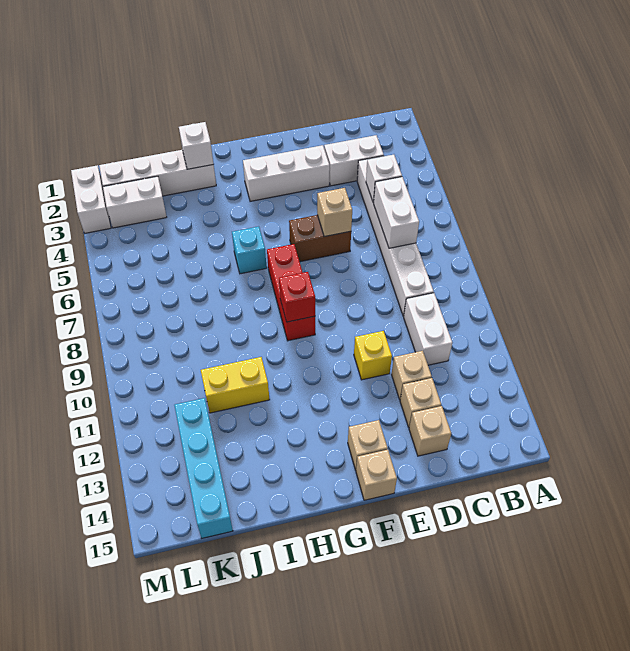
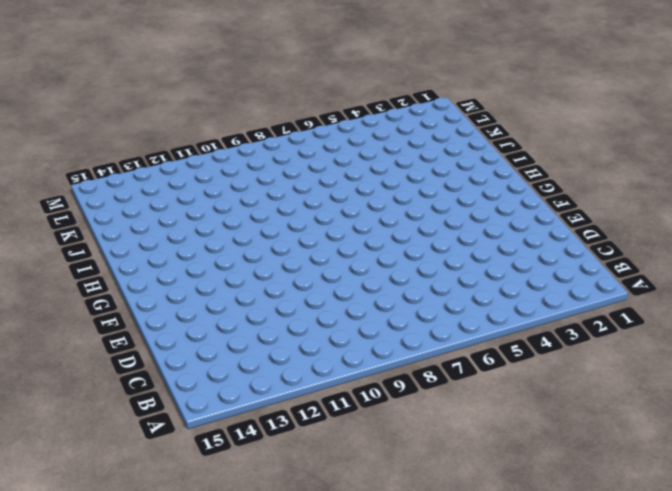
none -> white 1x2 brick [324,135,384,186]
none -> white 1x6 brick [357,156,434,316]
none -> white 1x2 brick [404,293,452,365]

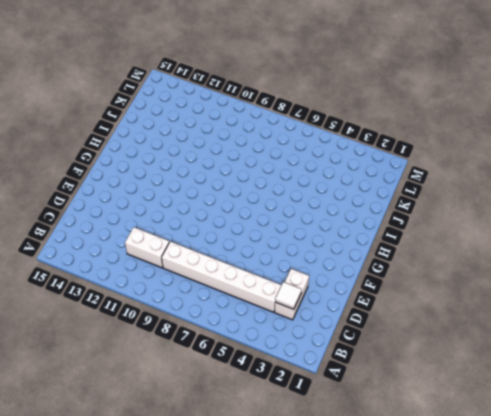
white 1x1 tile [275,282,302,309] -> none
none -> tan 1x1 brick [391,351,432,399]
none -> tan 1x1 brick [400,378,441,427]
none -> tan 1x1 brick [409,406,451,456]

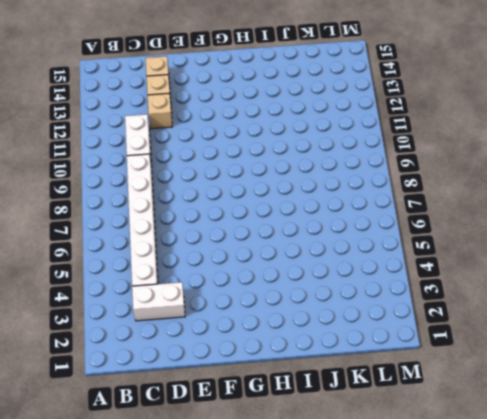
none -> white 1x3 brick [243,145,330,201]
none -> brown 1x2 brick [289,215,351,262]
none -> yellow 1x1 brick [354,331,392,380]

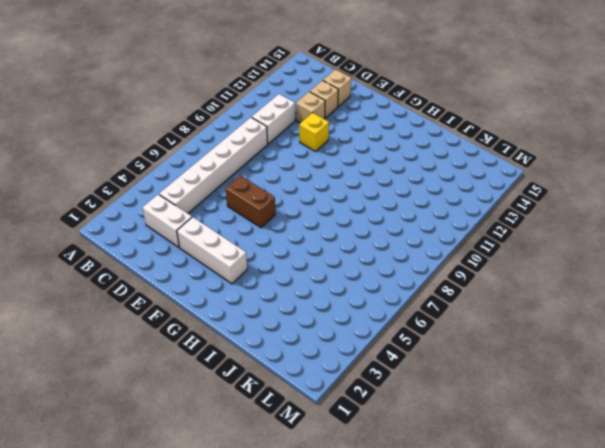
none -> tan 1x1 brick [348,420,388,470]
none -> tan 1x1 brick [356,450,397,500]
none -> red 1x3 brick [267,244,315,341]

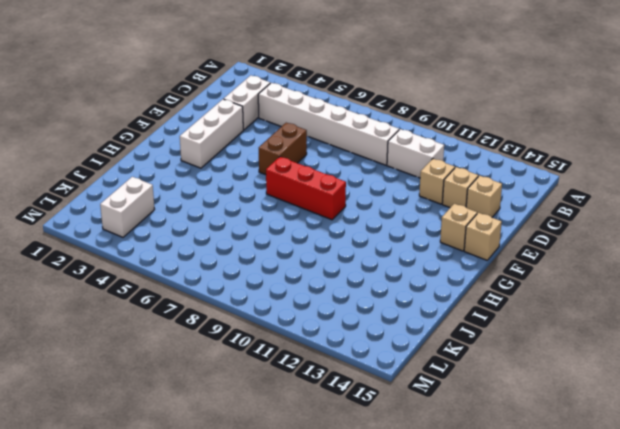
none -> yellow 1x1 brick [354,331,392,380]
none -> cyan 1x1 brick [232,227,267,274]
none -> white 1x4 brick [99,150,216,196]

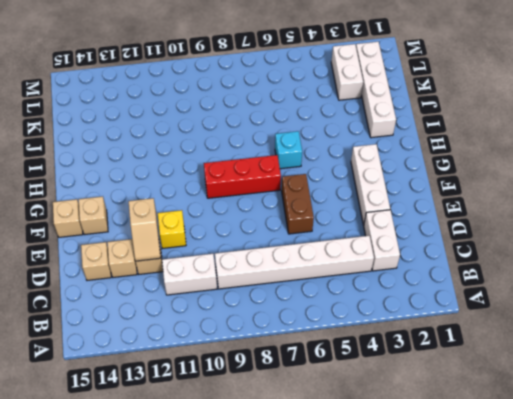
tan 1x2 slope [129,198,161,261] -> none
none -> yellow 1x2 brick [201,357,270,413]
none -> cyan 1x4 brick [174,398,233,538]
none -> white 1x2 brick [71,165,111,233]

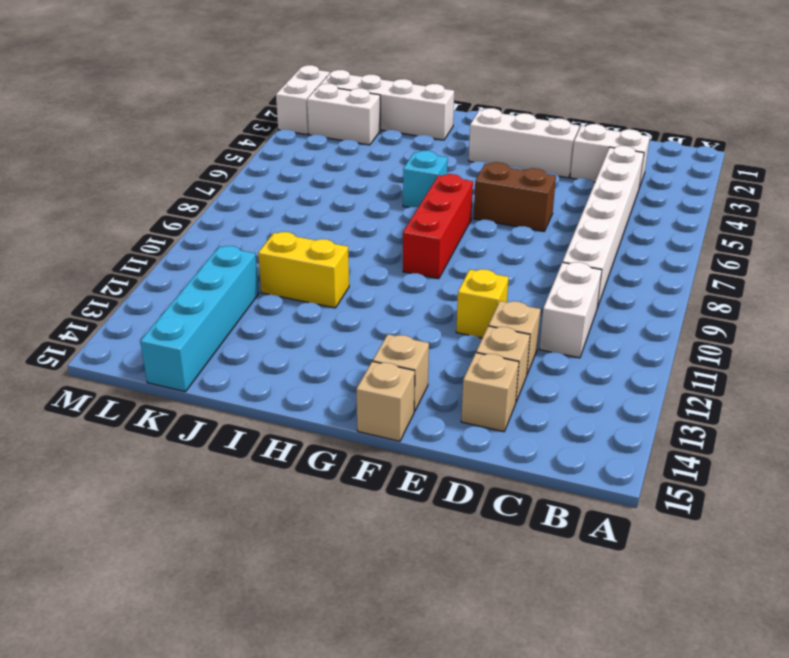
none -> white 1x1 brick [366,155,402,203]
none -> white 1x2 brick [374,177,419,248]
none -> tan 1x1 brick [317,188,352,237]

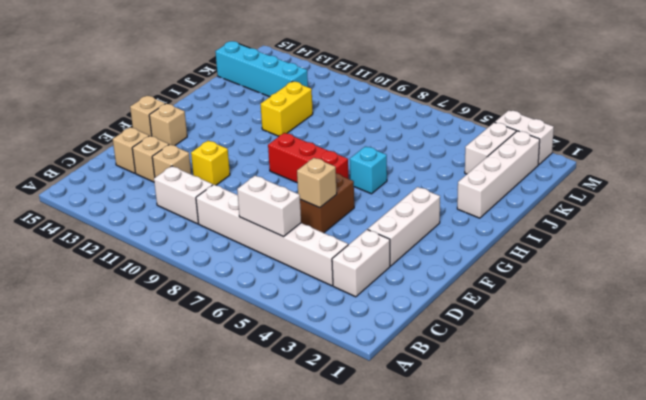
none -> white 1x1 brick [366,155,402,203]
none -> red 1x1 brick [279,272,315,322]
none -> white 1x1 brick [179,122,213,169]

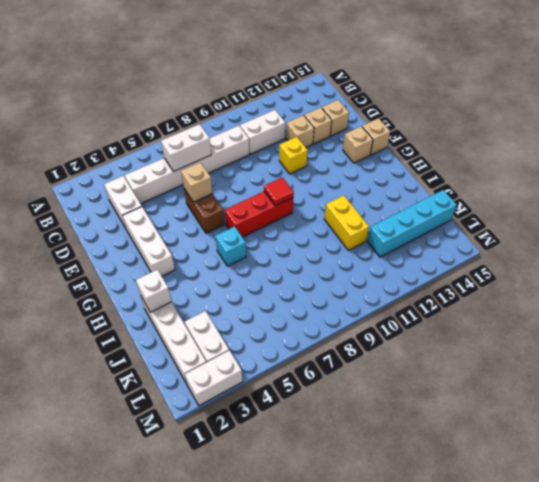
red 1x1 tile [264,177,294,206] -> red 1x1 brick [279,272,315,322]
none -> white 1x1 brick [366,155,402,203]

